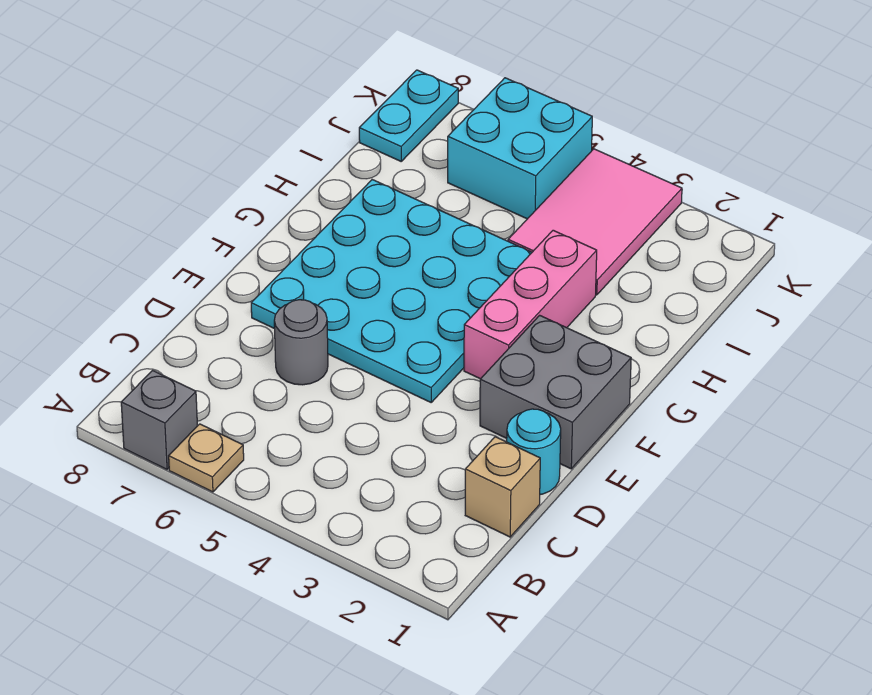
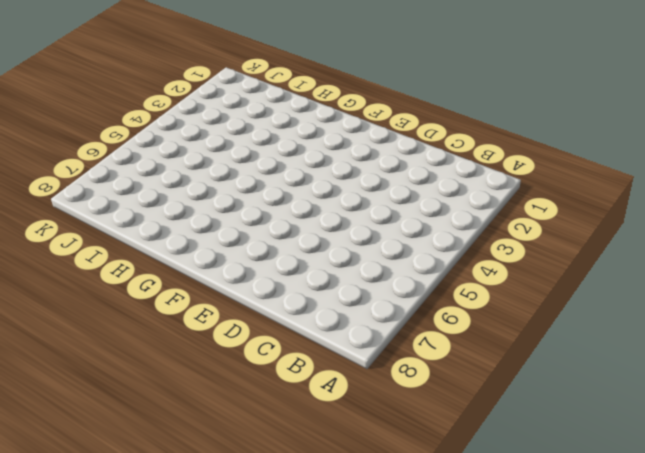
none -> tan 1x1 plate [169,424,244,492]
none -> grey 1x1 brick [121,370,197,469]

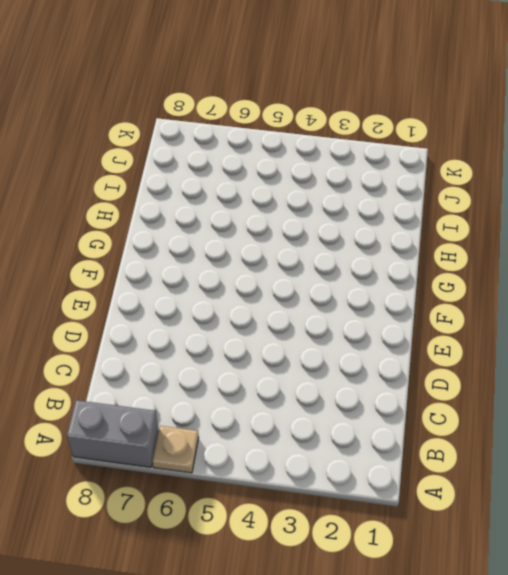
grey 1x2 brick [67,400,159,467] -> grey 1x1 brick [121,370,197,469]
none -> tan 1x1 brick [465,437,540,537]
none -> cyan 1x1 round brick [507,409,561,495]

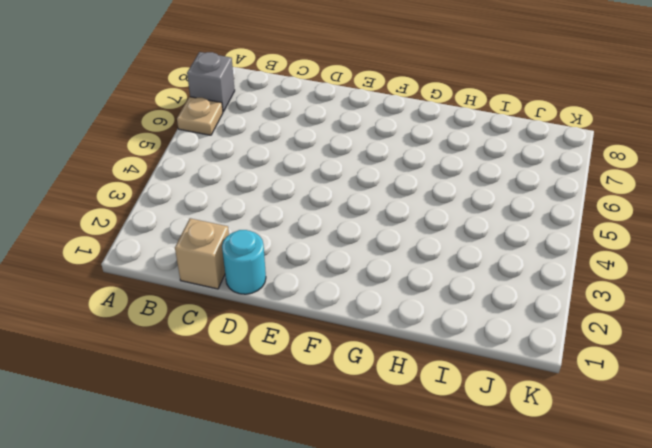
none -> grey 1x1 round brick [274,300,328,385]
none -> grey 2x2 brick [480,315,631,469]

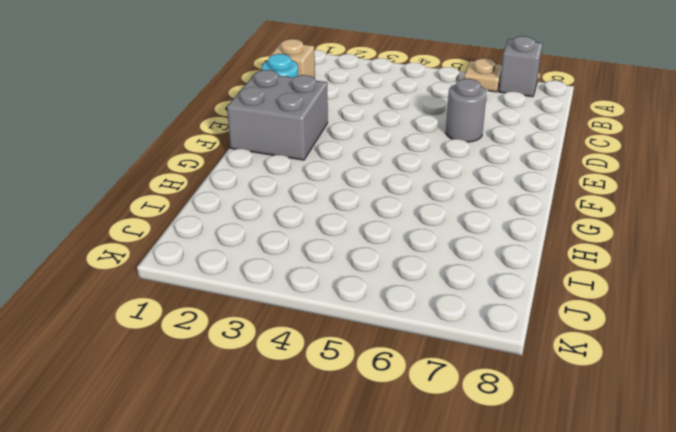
none -> cyan 4x4 plate [251,180,532,402]
none -> pink 1x3 brick [464,230,597,379]

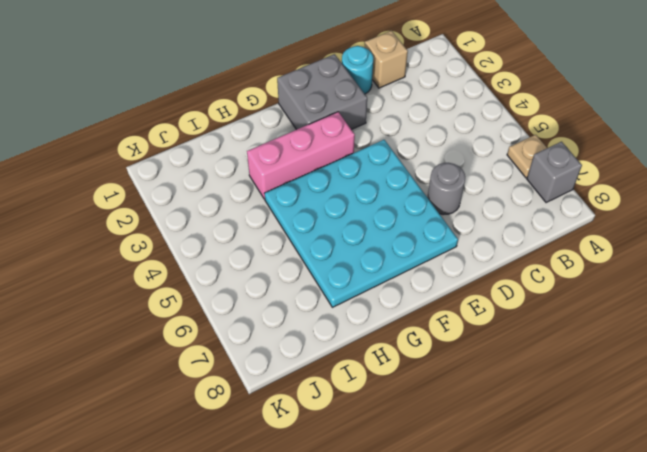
none -> pink 2x3 tile [508,149,682,295]
none -> cyan 2x2 brick [448,78,592,219]

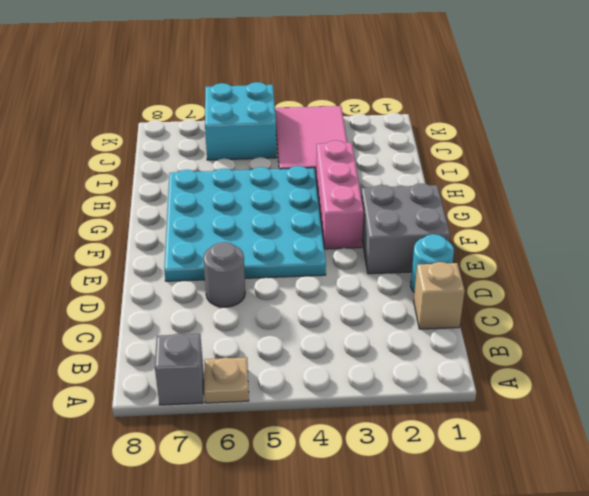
none -> cyan 1x2 plate [359,70,458,161]

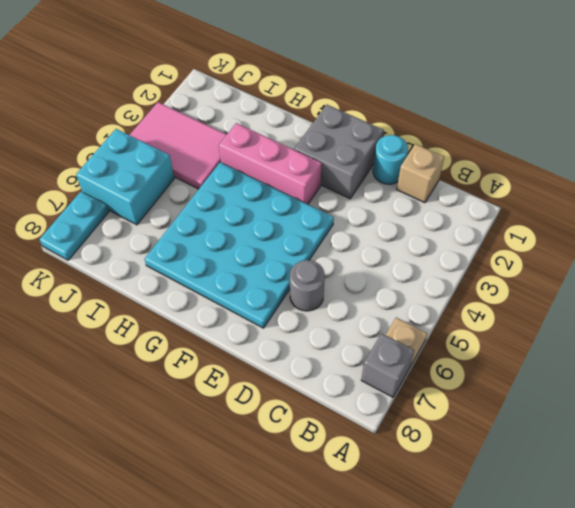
cyan 1x2 plate [39,192,109,260] -> cyan 1x2 plate turned to [359,70,458,161]

